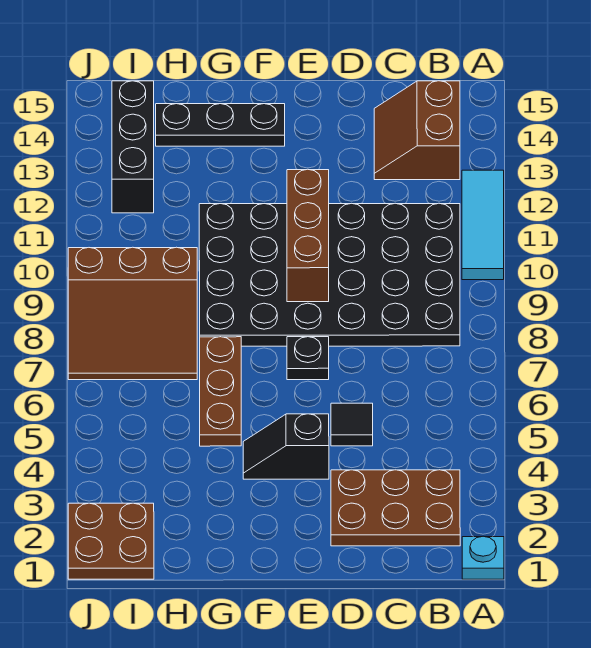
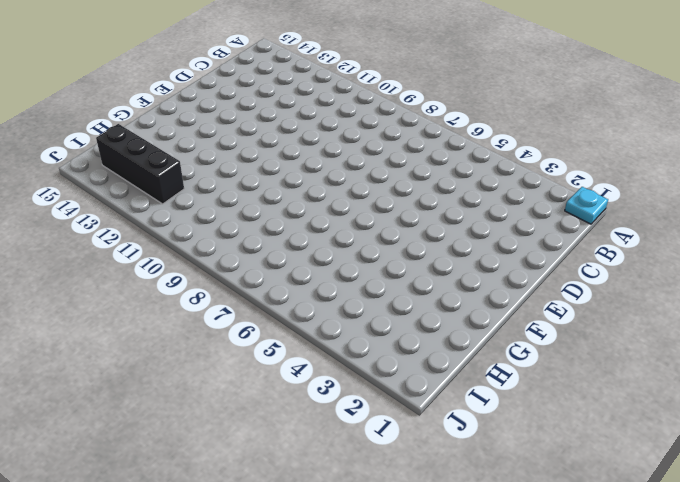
none -> cyan 1x3 tile [462,170,504,280]
none -> brown 2x3 plate [331,470,460,546]
none -> black 4x6 plate [199,203,460,346]

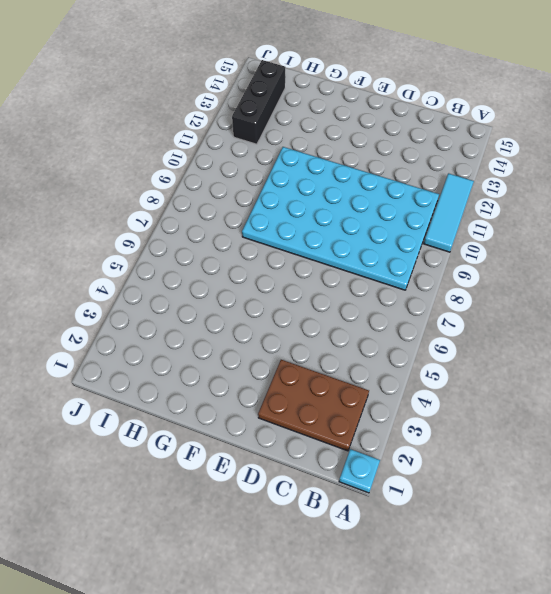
cyan 4x6 plate [242,147,439,290] -> black 4x6 plate [199,203,460,346]
none -> brown 2x2 slope [374,81,460,180]
none -> black 1x1 tile [331,403,373,446]
none -> black 1x2 slope [243,414,329,479]

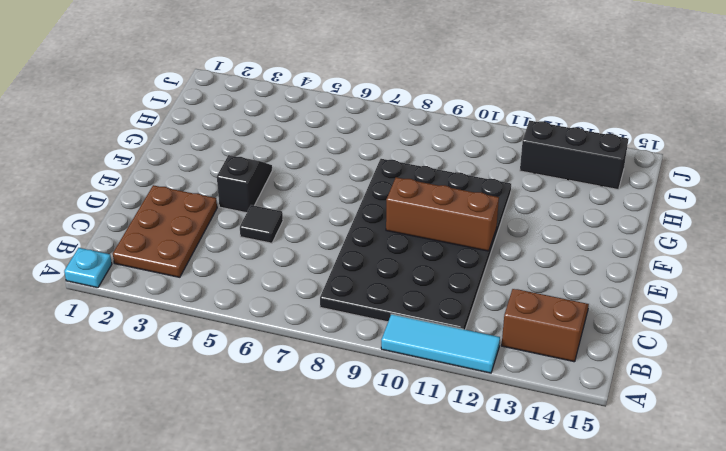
none -> black 1x1 plate [287,337,329,380]
none -> black 1x3 plate [156,104,285,146]
none -> brown 1x3 plate [200,337,241,446]

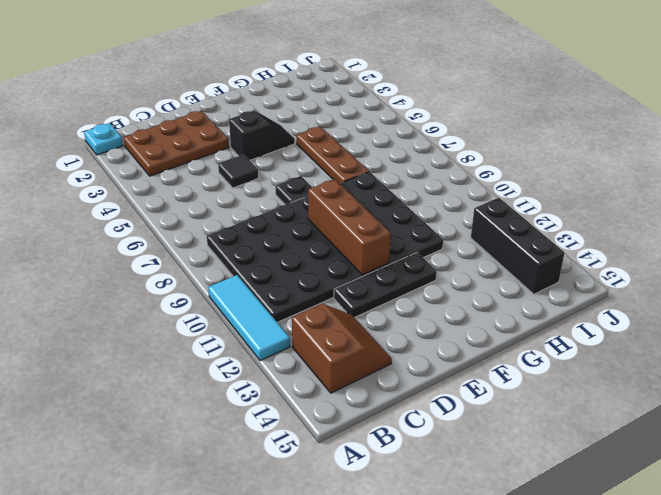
black 1x3 plate [334,252,437,318] -> black 1x3 plate moved to [156,104,285,146]
none -> brown 3x3 slope [68,247,197,380]
none -> brown 2x2 plate [68,503,154,579]

